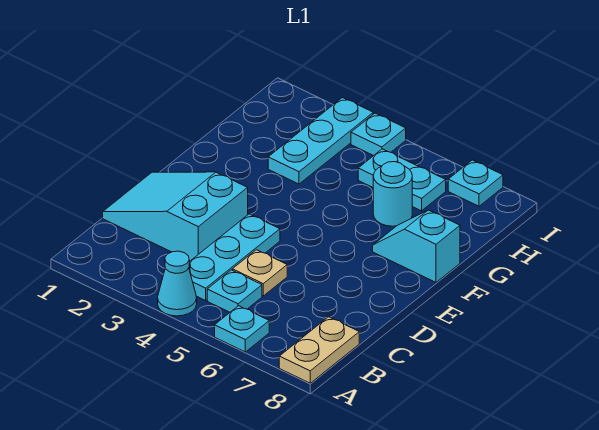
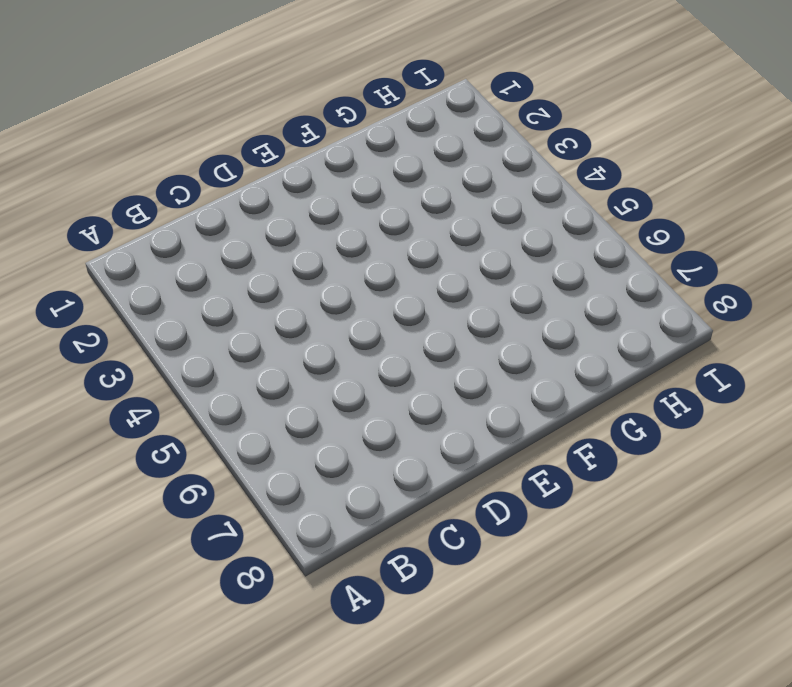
none -> cyan 1x1 cone [158,251,197,316]
none -> cyan 1x1 plate [215,306,269,352]
none -> tan 1x2 plate [279,317,359,383]

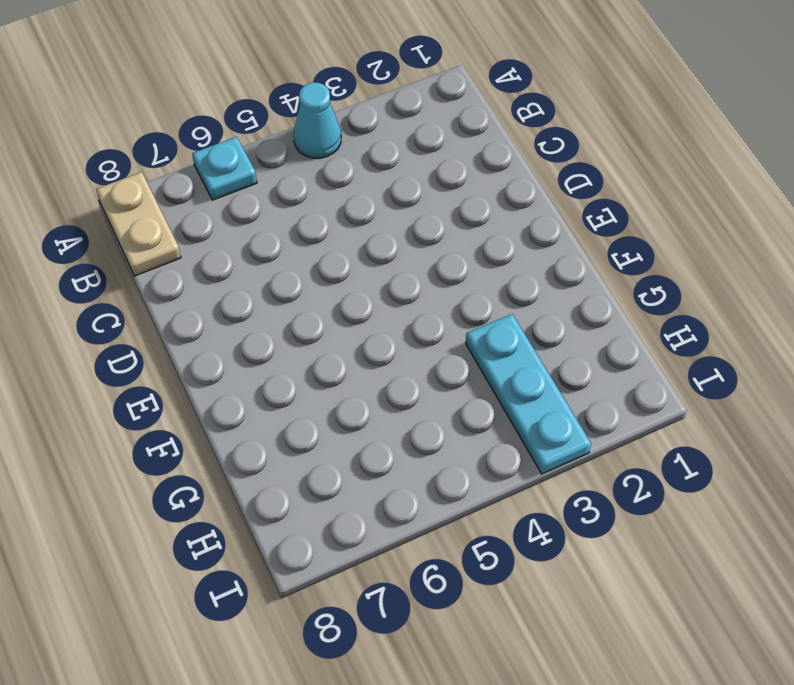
none -> cyan 1x3 plate [189,214,280,300]
none -> cyan 1x1 plate [207,270,262,312]
none -> cyan 2x3 slope [103,172,248,261]

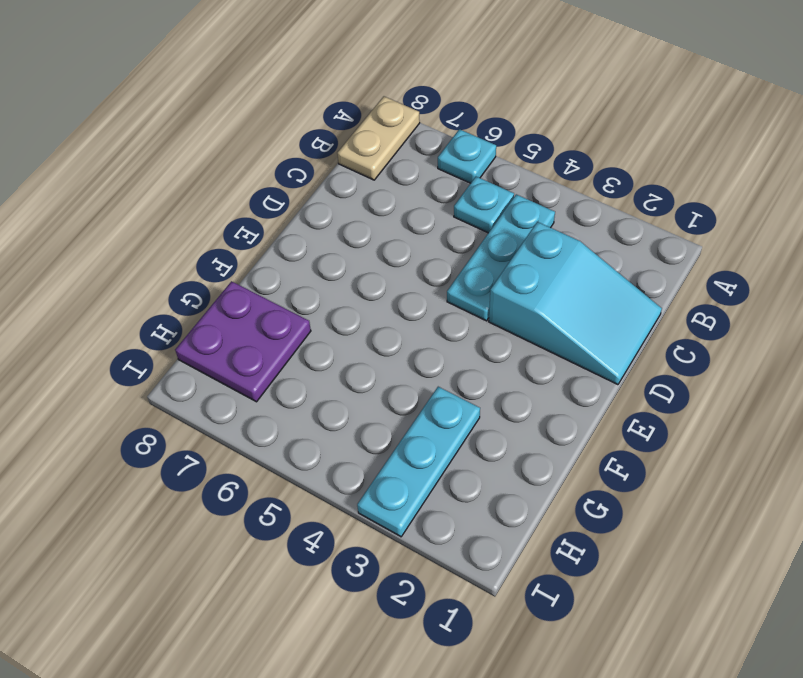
purple 2x2 plate [175,281,311,402] -> none
none -> cyan 1x1 cone [158,251,197,316]
none -> tan 1x1 plate [232,250,287,296]
none -> cyan 1x2 slope [373,210,460,282]

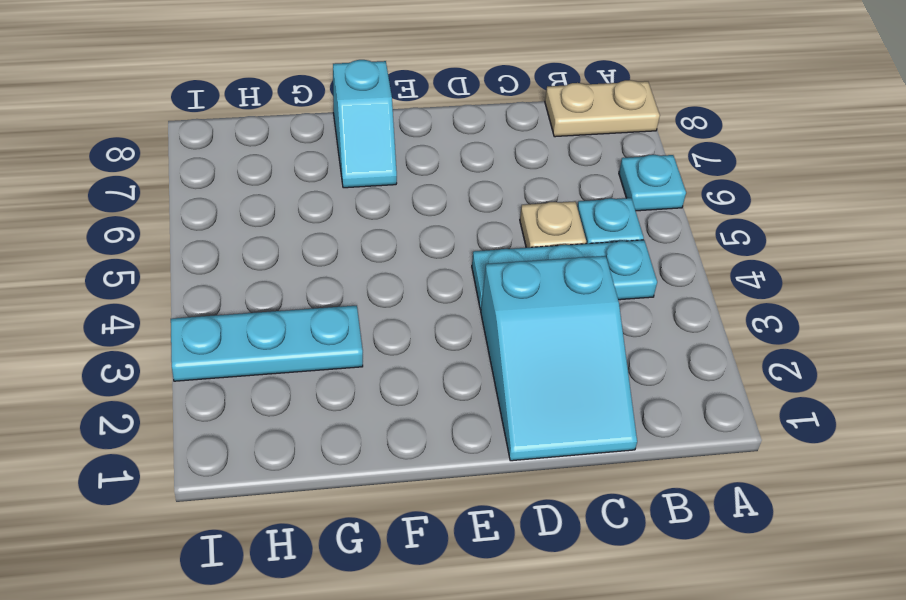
none -> cyan 1x1 cone [158,251,197,316]
none -> cyan 1x1 round brick [373,162,412,226]
none -> cyan 1x2 plate [358,149,446,211]

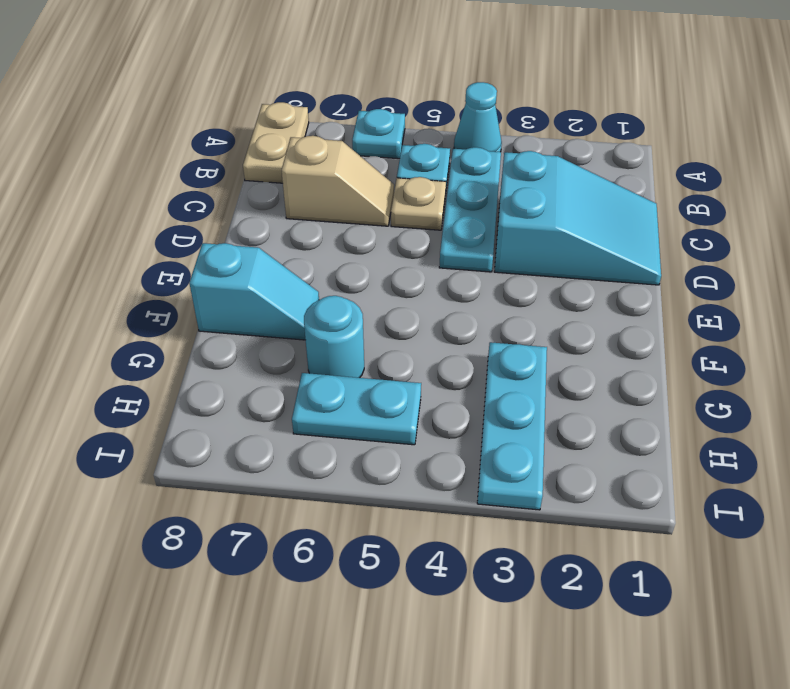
tan 1x2 slope [282,136,394,226] -> none
none -> cyan 1x1 plate [351,113,406,156]
none -> cyan 1x1 plate [448,160,503,206]

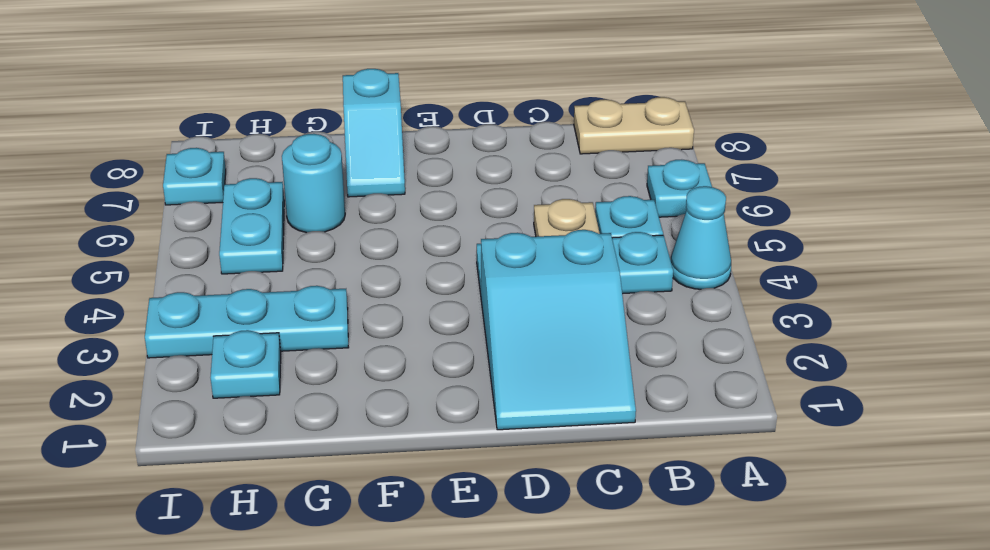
cyan 1x1 plate [210,330,281,398] -> cyan 1x1 plate moved to [351,113,406,156]

